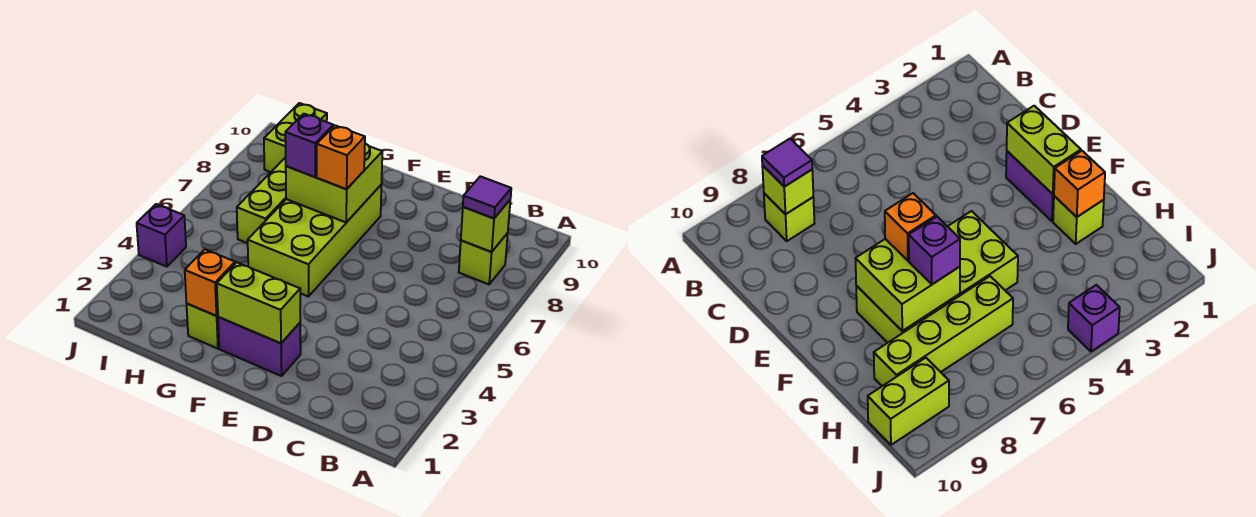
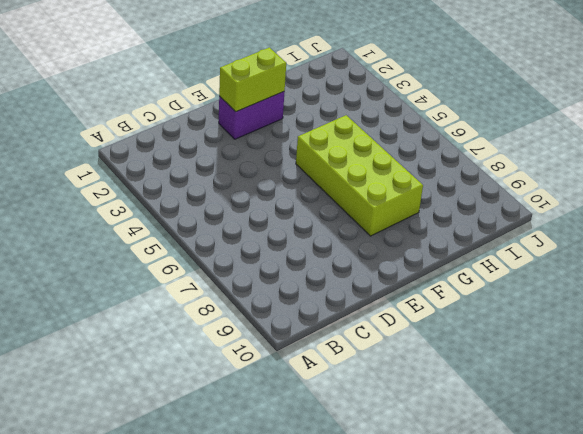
none -> lime 1x1 brick [459,233,508,284]
none -> lime 1x1 brick [187,304,219,349]
none -> lime 1x4 brick [237,157,286,243]

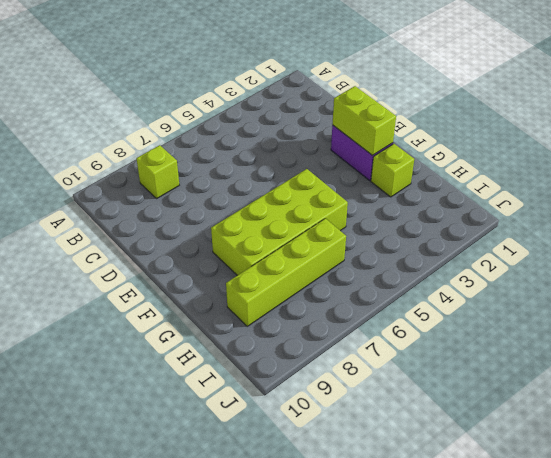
none -> lime 1x2 brick [264,103,327,172]
none -> purple 1x1 brick [137,204,186,267]
none -> lime 1x1 brick [461,200,510,252]

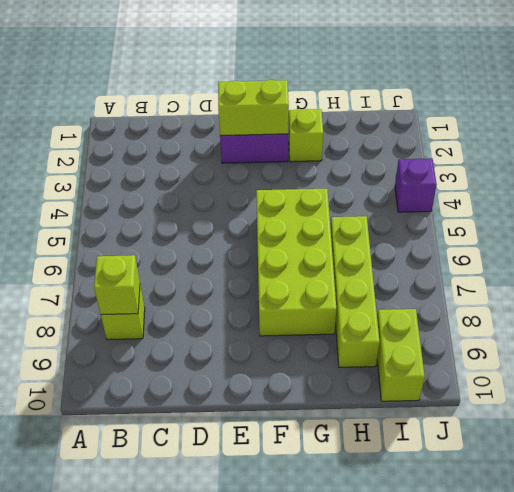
none -> lime 2x2 brick [286,144,382,222]
none -> orange 1x1 brick [185,249,235,316]
none -> purple 1x1 tile [463,176,511,218]

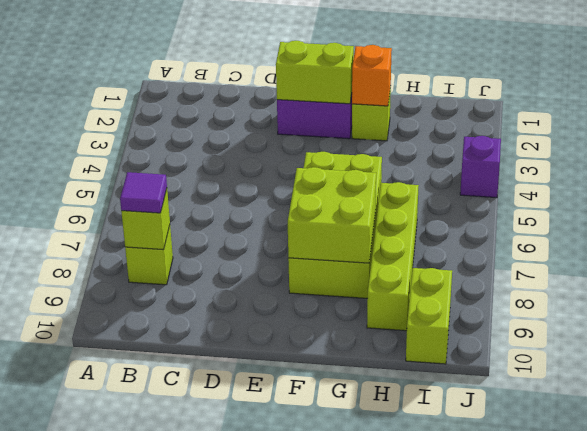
none -> orange 1x1 brick [317,125,365,189]
none -> purple 1x1 brick [285,114,333,177]

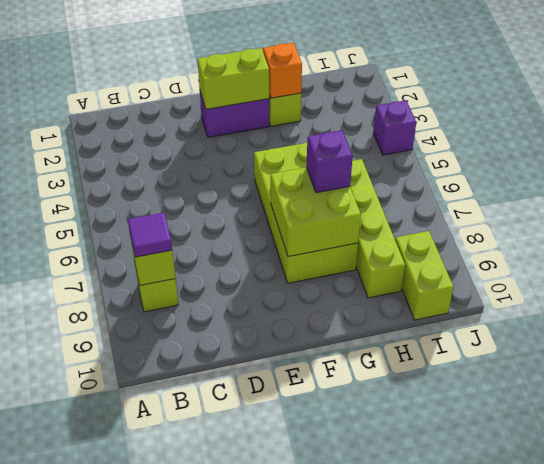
none -> orange 1x1 brick [317,125,365,189]

